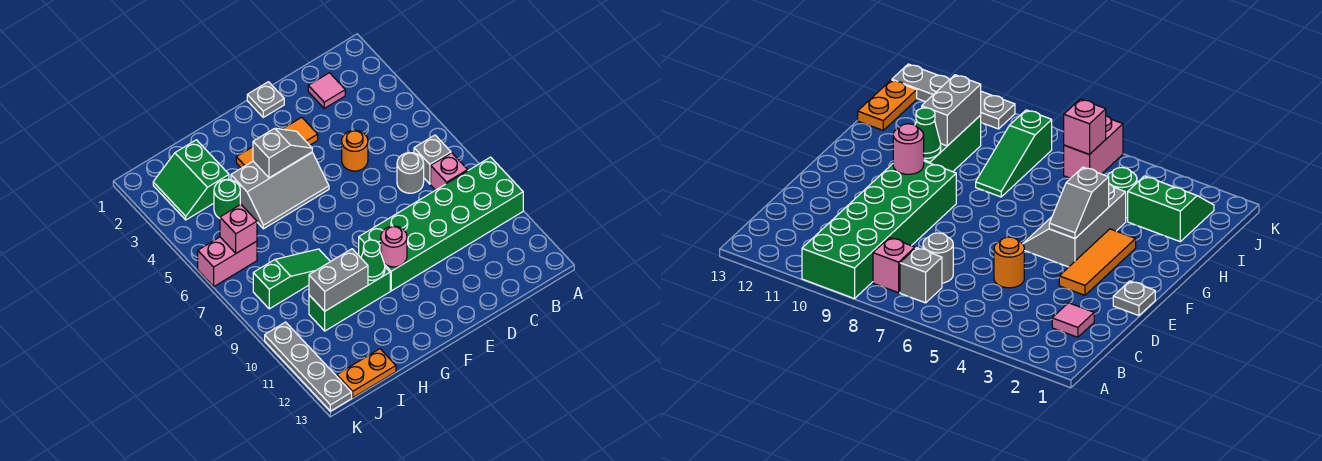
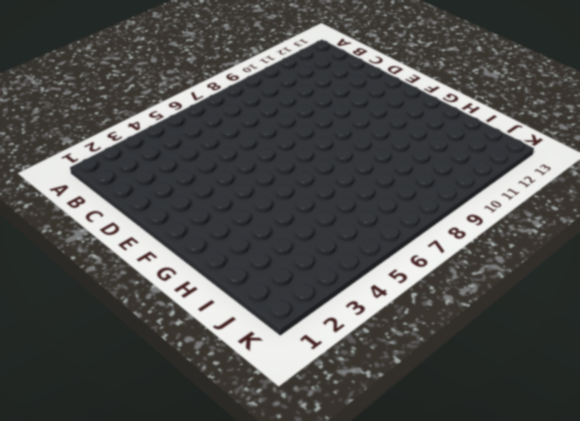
none -> green 2x6 brick [359,157,523,291]
none -> grey 1x1 brick [414,135,451,184]
none -> pink 1x1 brick [431,153,468,190]

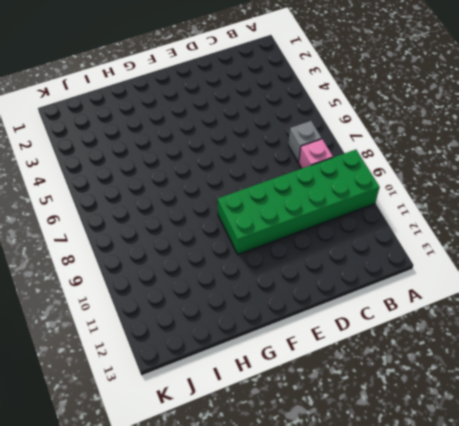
none -> pink 1x1 tile [308,73,345,108]
none -> grey 1x1 round brick [397,153,424,193]
none -> orange 1x1 round brick [342,130,368,171]

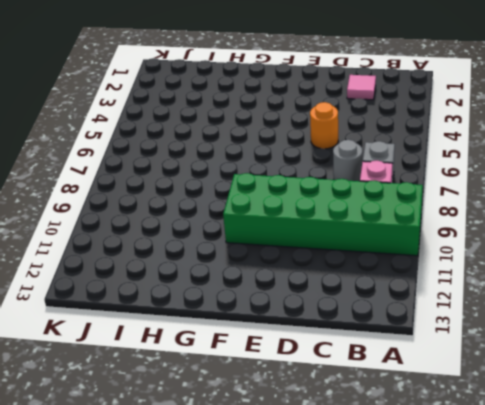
none -> grey 1x1 plate [247,82,284,117]
none -> orange 1x3 tile [236,117,318,168]
none -> grey 2x3 slope [231,152,329,229]

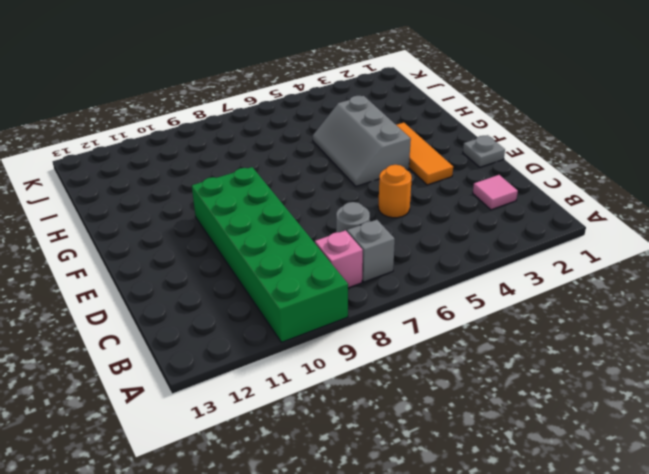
none -> green 1x3 brick [309,267,390,331]
none -> green 1x3 slope [253,249,330,309]
none -> green 2x2 slope [153,140,229,220]

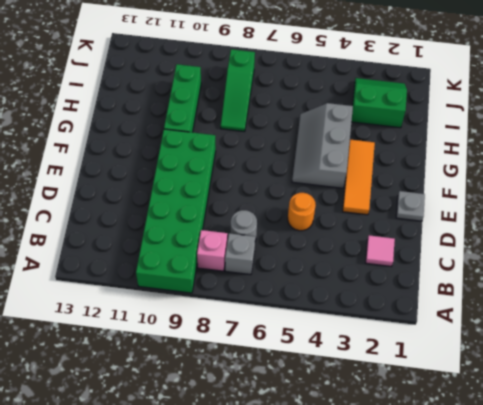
none -> green 1x1 round brick [214,180,240,218]
none -> orange 1x2 plate [337,349,396,398]
none -> pink 1x2 brick [198,237,257,286]

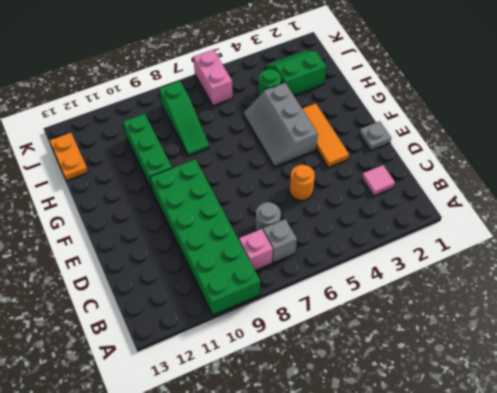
none -> grey 1x4 plate [265,322,352,411]
none -> grey 1x2 slope [253,128,312,178]
none -> pink 1x1 round brick [381,226,407,267]

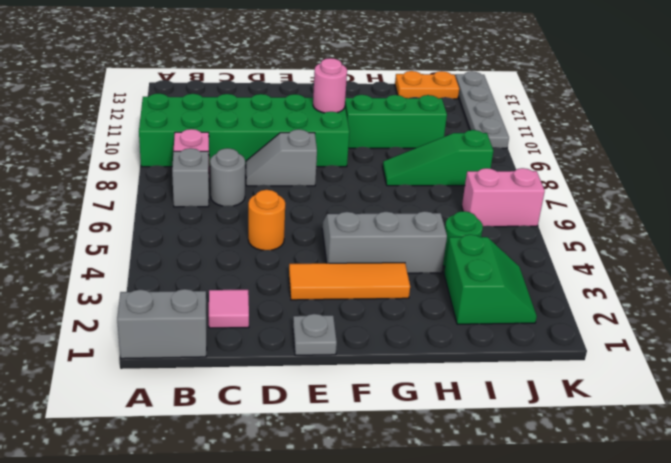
grey 1x2 brick [117,289,207,359] -> grey 1x2 brick moved to [309,249,368,311]
grey 1x2 slope [245,129,317,186] -> grey 1x2 slope moved to [253,128,312,178]
none -> green 1x1 cone [361,240,385,280]
none -> pink 1x1 brick [220,204,257,253]

